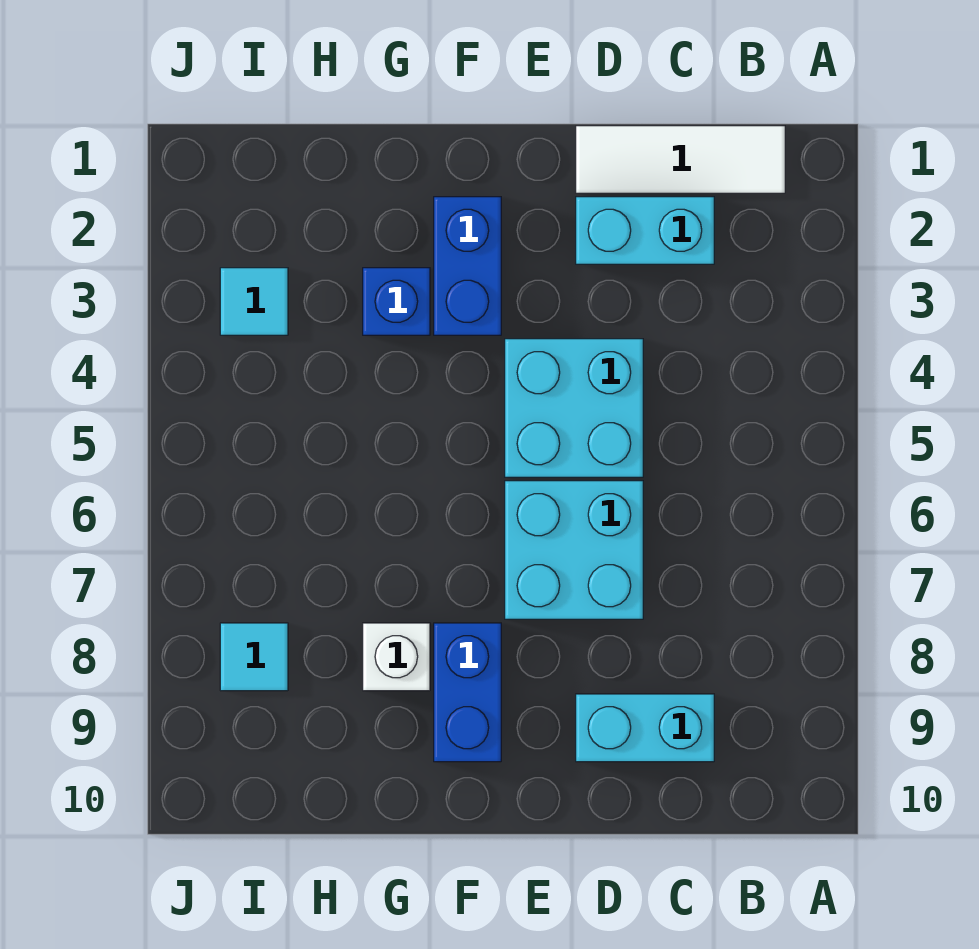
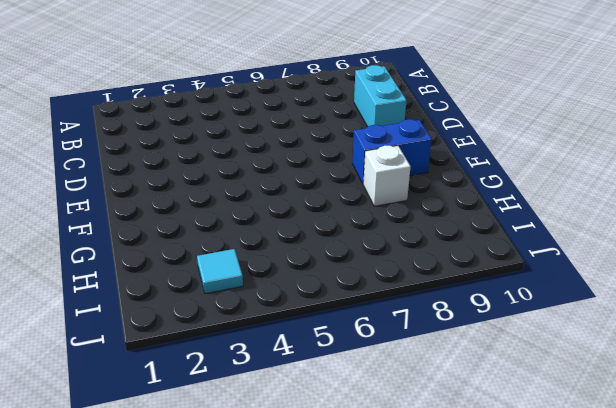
none -> white 1x3 tile [576,126,785,193]
none -> cyan 1x2 brick [576,197,714,264]

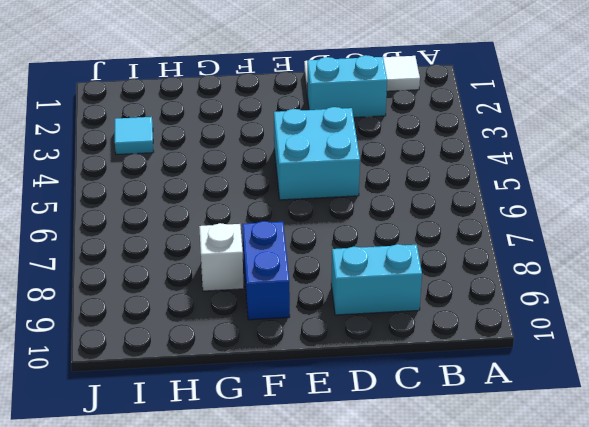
none -> cyan 2x2 brick [505,481,643,619]
none -> blue 1x2 brick [434,197,501,335]

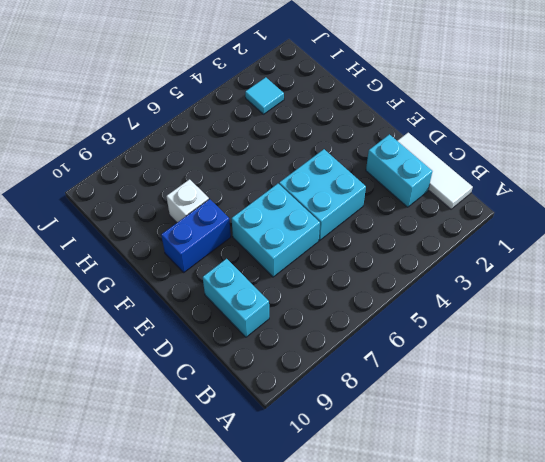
none -> blue 1x2 brick [434,197,501,335]
none -> blue 1x1 brick [363,268,430,335]

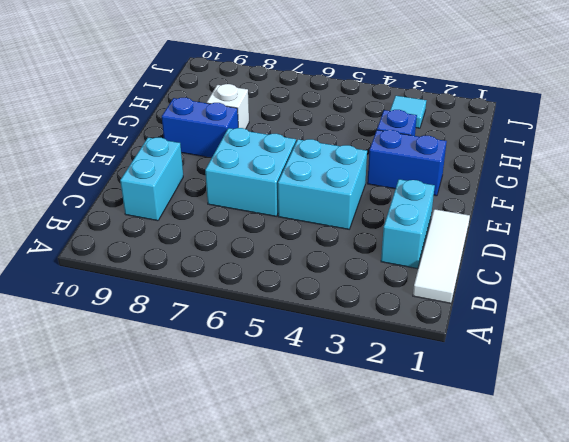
none -> cyan 1x1 tile [220,623,288,691]

